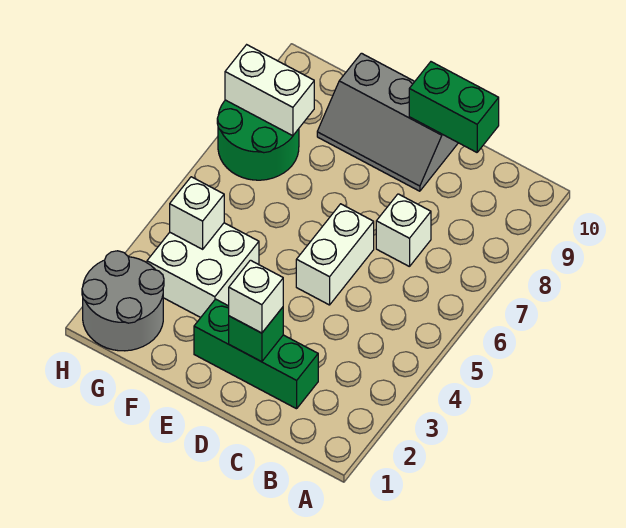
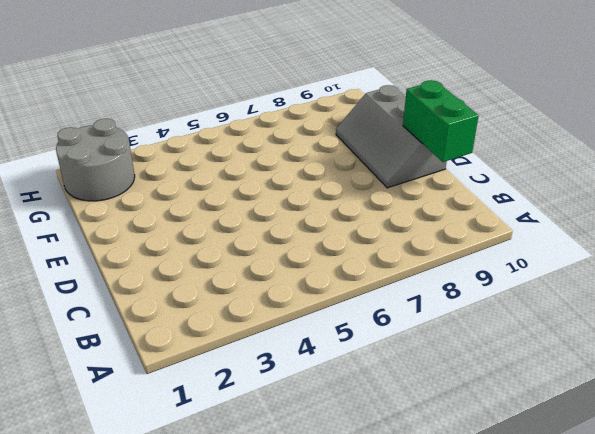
none -> green 1x3 brick [194,299,318,409]
none -> white 1x1 brick [376,194,431,267]
none -> white 1x2 brick [296,204,374,305]

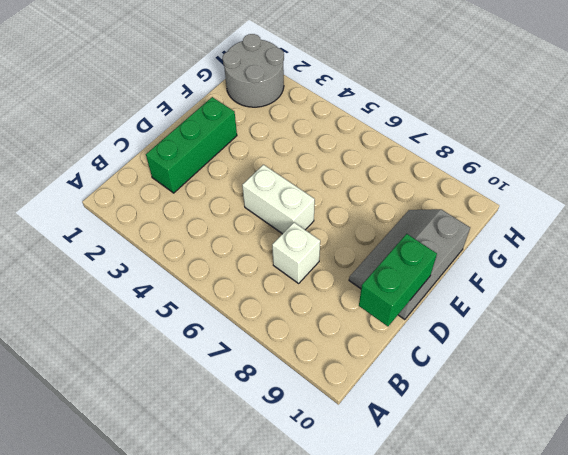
none -> white 2x2 brick [147,223,259,318]
none -> green 2x2 round brick [217,100,299,180]
none -> green 1x1 brick [229,307,283,362]

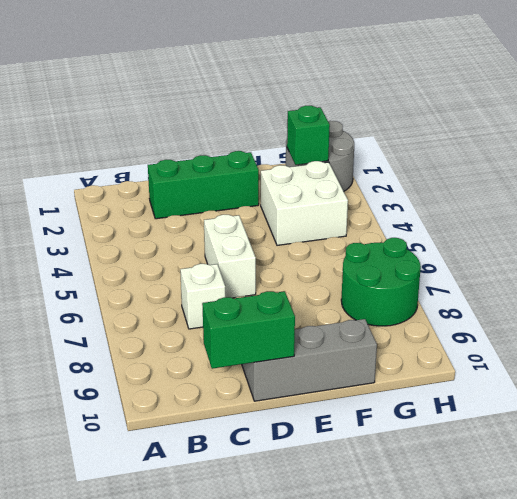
green 1x1 brick [287,106,330,165] -> green 1x1 brick moved to [229,307,283,362]
none -> white 1x1 brick [170,177,224,249]
none -> white 1x2 brick [225,45,314,136]
none -> white 1x1 brick [229,260,283,333]

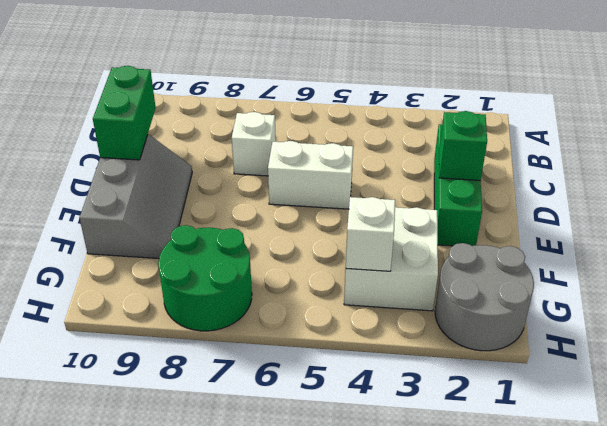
none -> white 1x2 brick [225,45,314,136]
none -> white 1x1 brick [229,260,283,333]

